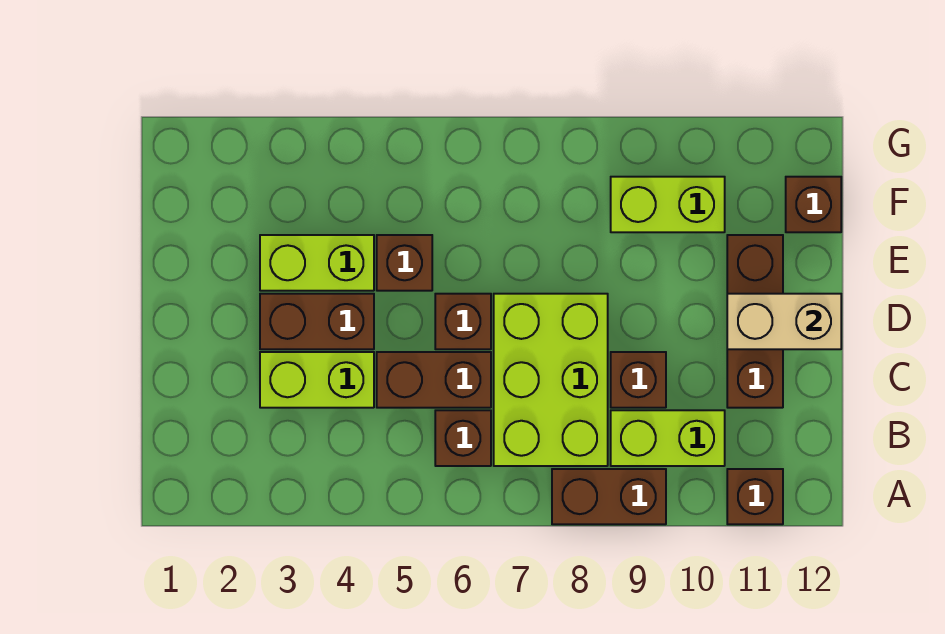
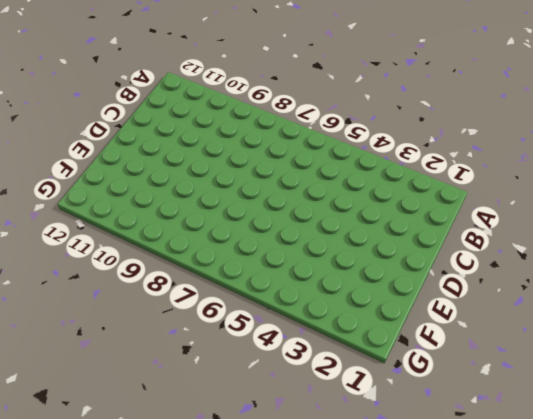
none -> brown 1x2 brick [552,469,666,524]
none -> brown 1x1 brick [727,469,783,524]
none -> brown 1x1 brick [435,410,491,466]

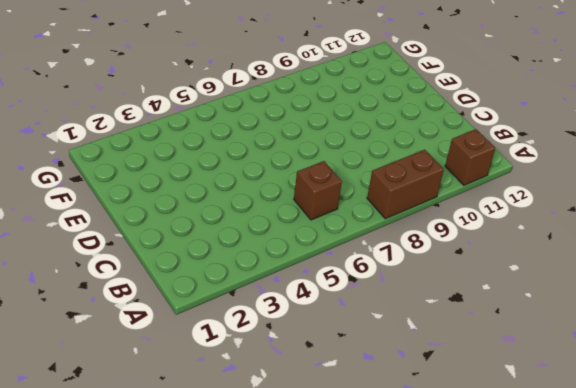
none -> lime 2x3 brick [494,294,608,466]
none -> lime 1x2 brick [611,410,725,466]
none -> lime 1x2 brick [260,352,374,408]

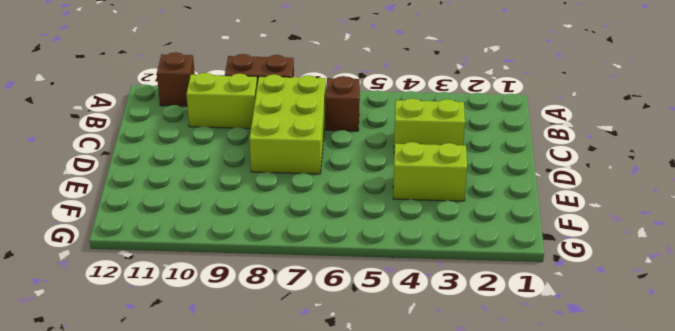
none -> brown 1x2 brick [377,352,491,408]
none -> brown 1x1 brick [611,352,666,408]
none -> brown 1x3 brick [727,235,783,408]

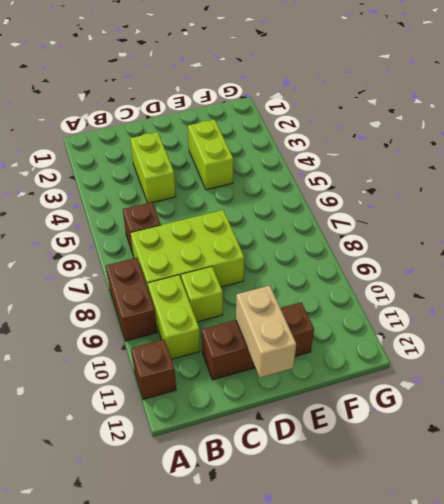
lime 1x1 brick [181,267,223,322] -> brown 1x1 brick [611,352,666,408]
none -> brown 1x2 brick [377,352,491,408]
none -> brown 1x2 brick [260,294,374,349]
none -> brown 1x1 brick [435,294,491,349]

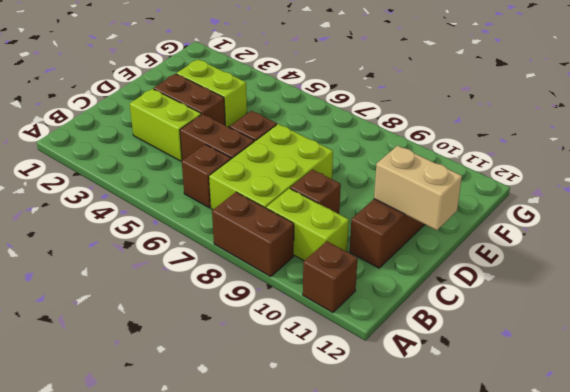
none -> brown 1x1 brick [377,235,432,291]
none -> lime 1x2 brick [611,177,725,232]
none -> brown 1x1 brick [786,177,841,232]

